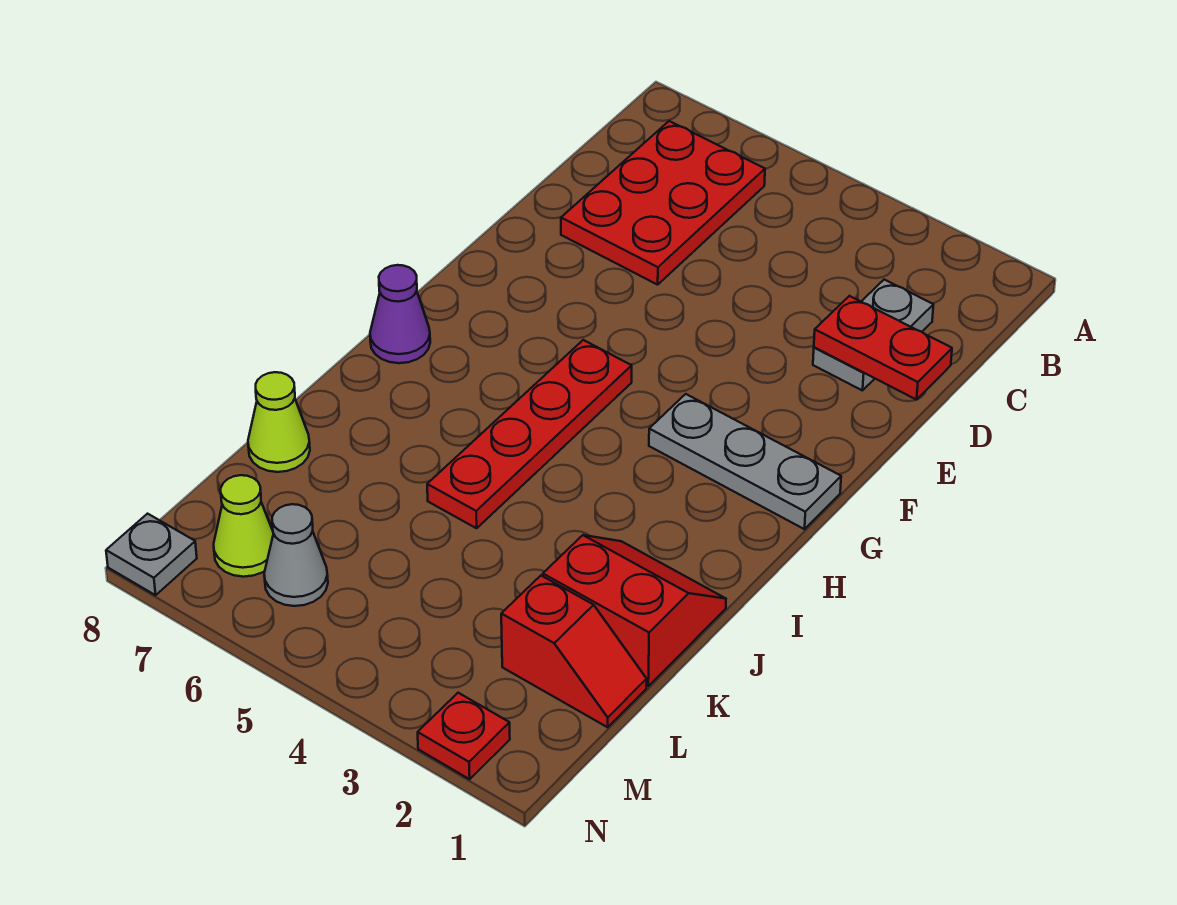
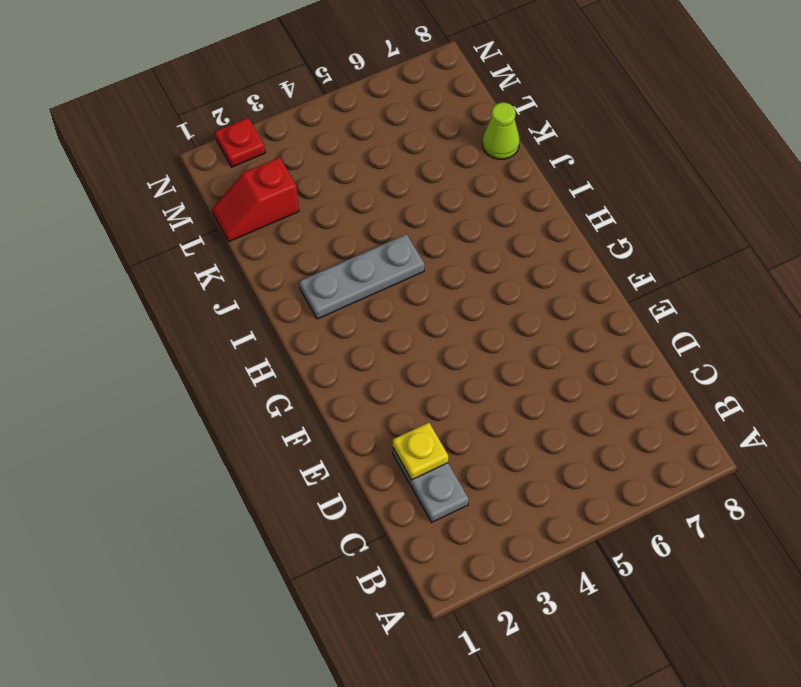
yellow 1x1 plate [393,423,448,480] -> red 1x2 plate [814,296,952,400]
grey 1x3 plate [299,234,424,319] -> grey 1x3 plate moved to [649,394,841,529]
none -> red 2x3 plate [561,121,765,285]
none -> red 1x4 plate [427,340,632,528]
none -> purple 1x1 cone [370,265,430,363]

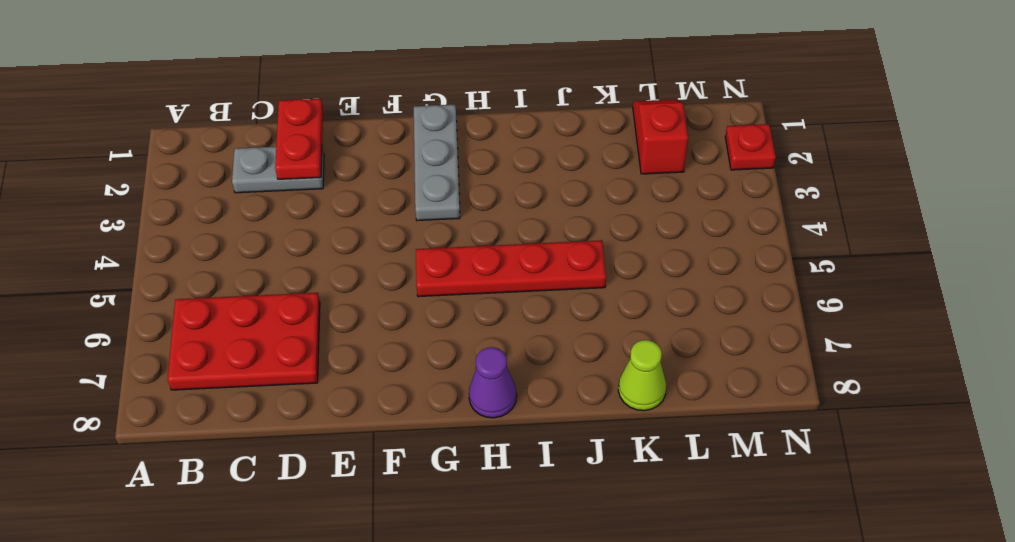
none -> red 2x2 slope [543,535,726,686]
none -> grey 1x1 cone [264,504,328,606]
none -> lime 1x1 cone [214,475,274,577]

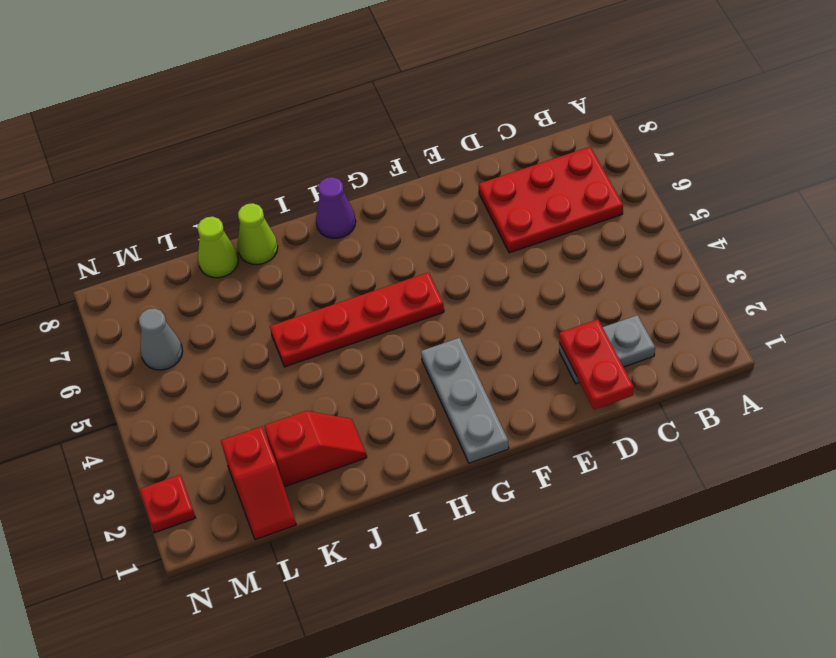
red 1x2 slope [264,411,367,487] -> red 2x2 slope [543,535,726,686]
lime 1x1 cone [237,203,278,265] -> lime 1x1 cone moved to [214,475,274,577]
none -> grey 1x1 plate [106,514,197,595]

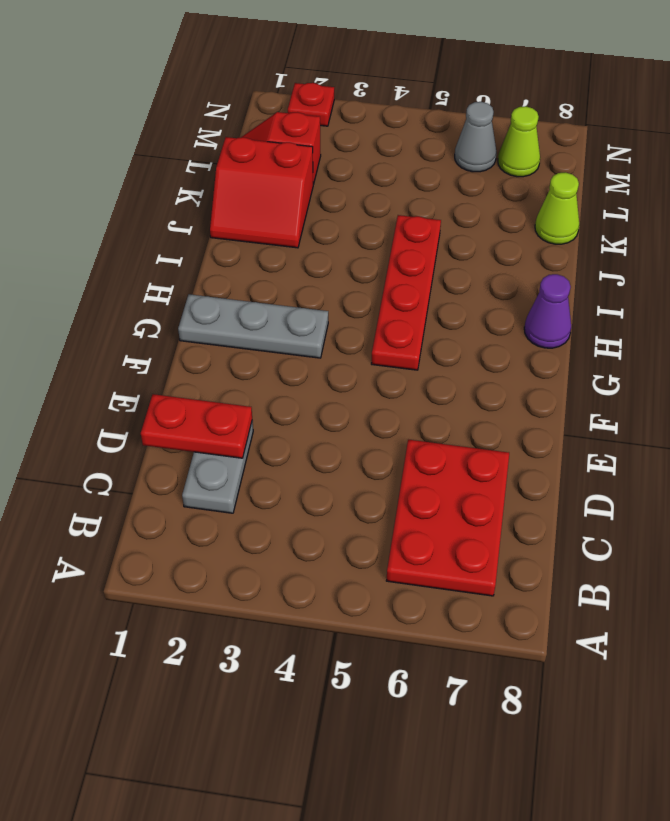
none -> grey 1x1 plate [106,514,197,595]

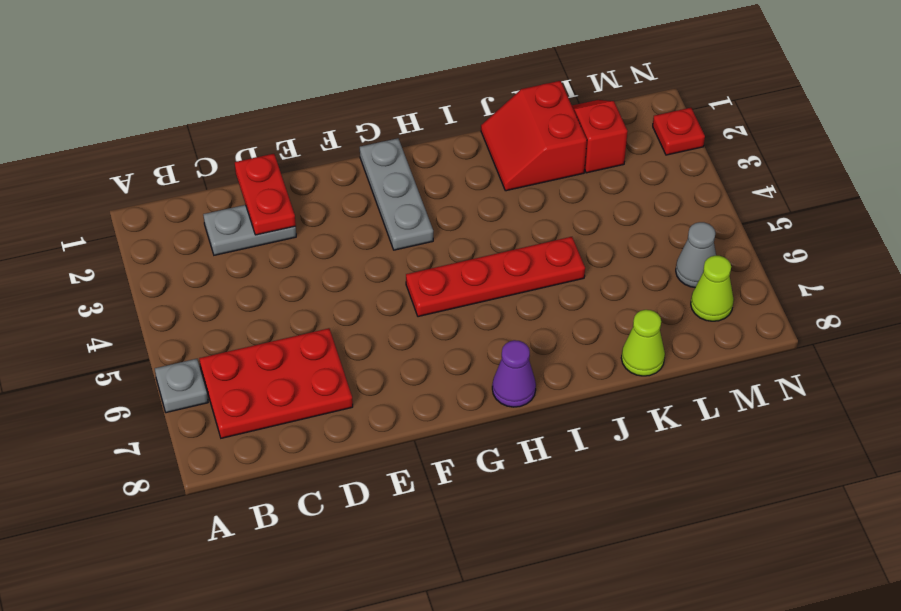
grey 1x1 plate [155,359,208,413] -> grey 1x1 plate moved to [106,514,197,595]

